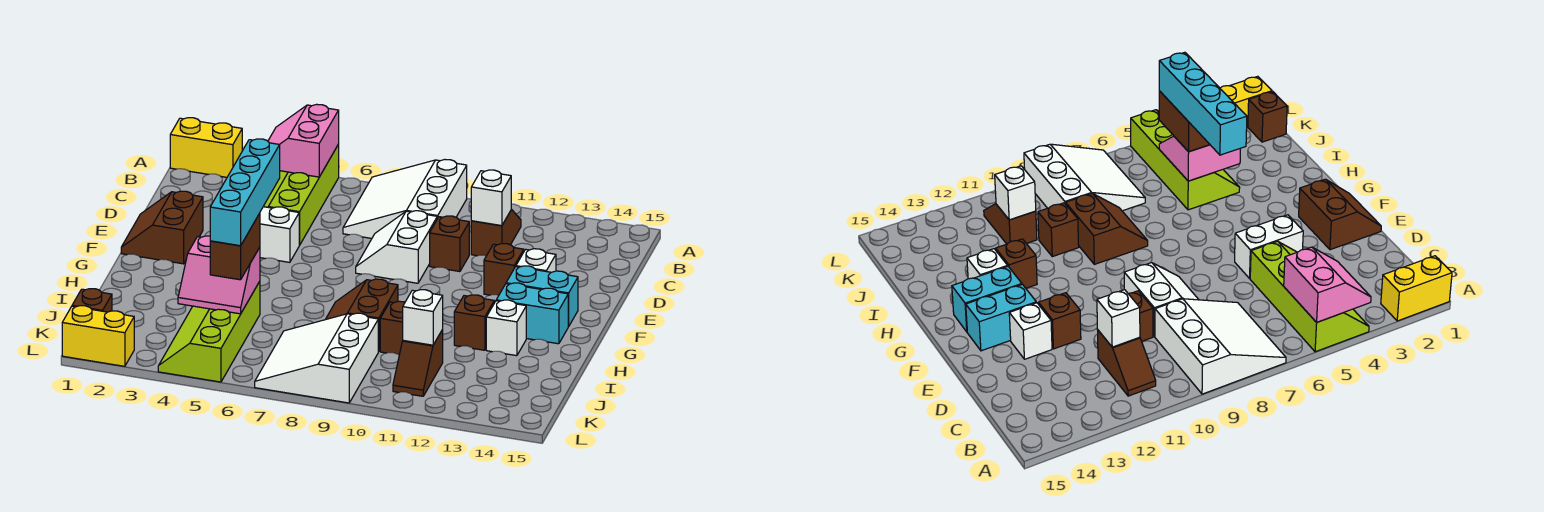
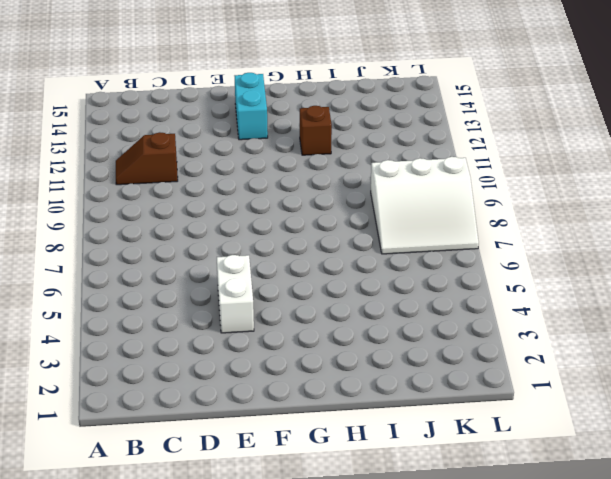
none -> yellow 1x2 brick [170,118,242,177]
none -> lime 2x4 slope [263,144,339,245]
none -> white 3x3 slope [343,160,467,238]

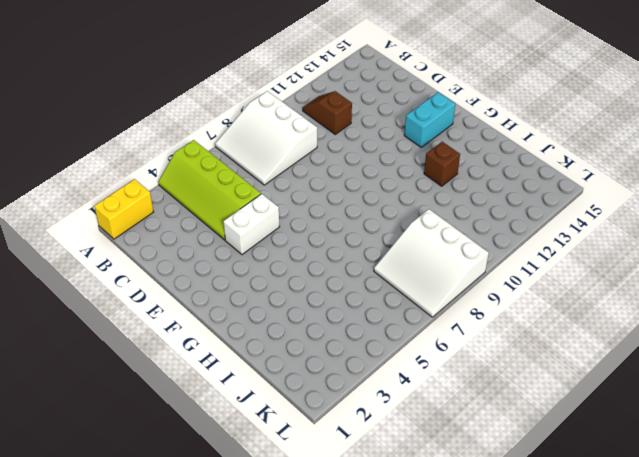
none -> white 2x2 slope [356,211,437,283]
none -> brown 1x1 brick [430,216,469,272]
none -> brown 2x2 slope [121,191,203,264]

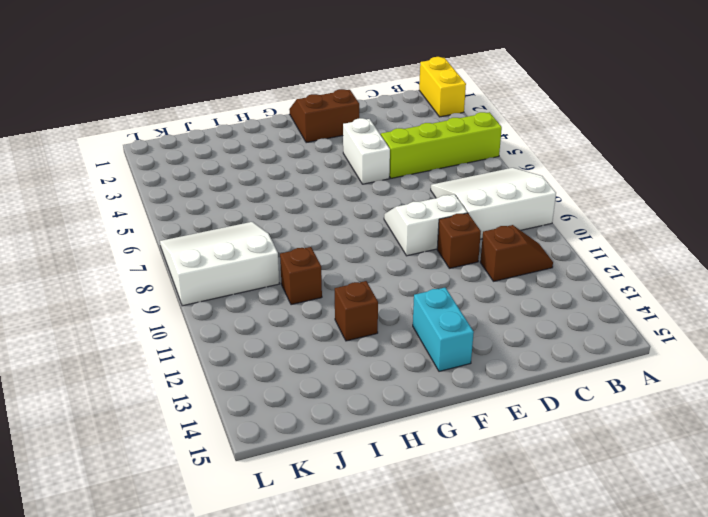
none -> brown 1x1 brick [484,244,524,295]
none -> white 1x1 brick [516,249,556,272]
none -> cyan 1x2 brick [496,283,569,344]

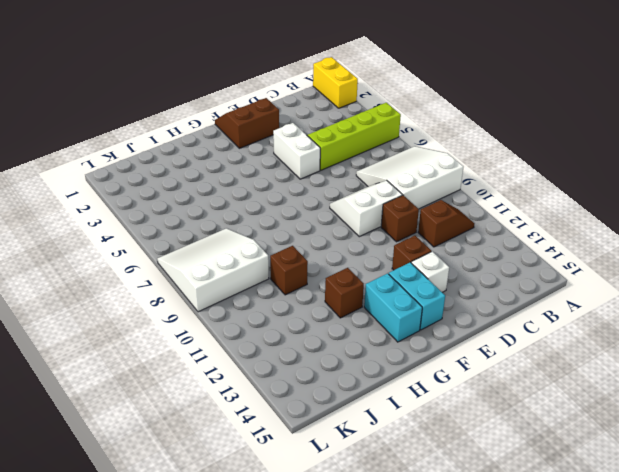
none -> brown 2x2 slope [325,279,398,352]
none -> white 1x1 brick [486,300,526,356]
none -> lime 2x4 slope [158,281,260,382]

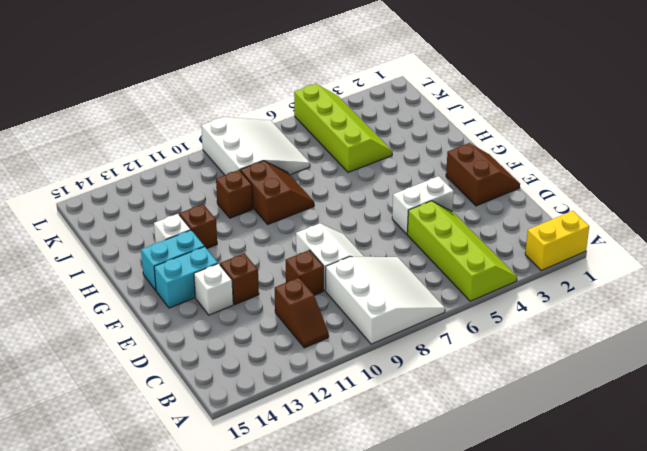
none -> brown 1x2 slope [393,330,443,396]
none -> brown 1x1 brick [72,289,112,312]
none -> yellow 1x2 brick [62,306,134,366]

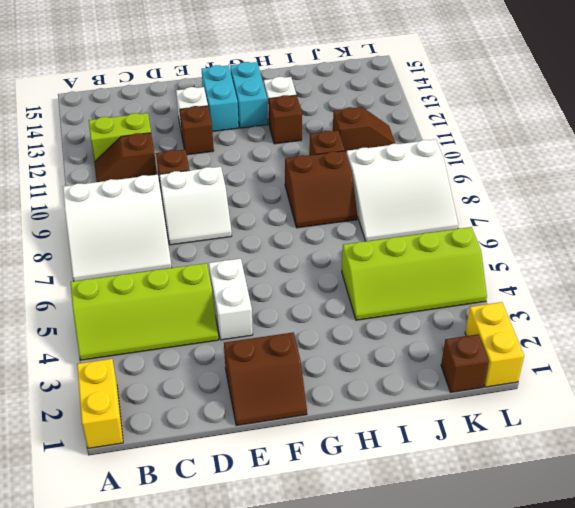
lime 1x2 brick [89,113,151,162] -> none
none -> pink 2x2 slope [268,104,339,177]
none -> white 1x1 brick [471,170,511,226]
none -> pink 2x2 slope [178,236,260,314]

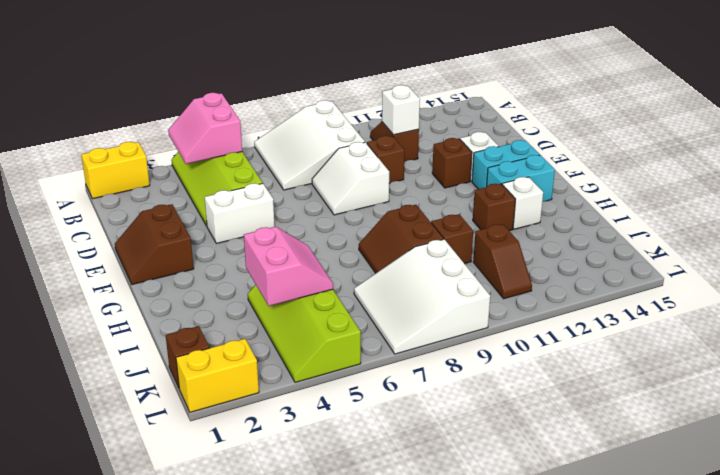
pink 2x2 slope [244,227,333,306] -> pink 2x2 slope turned to [178,236,260,314]
none -> white 1x1 brick [403,290,443,345]
none -> brown 1x2 brick [210,213,260,280]
none -> cyan 1x4 brick [210,139,280,246]

